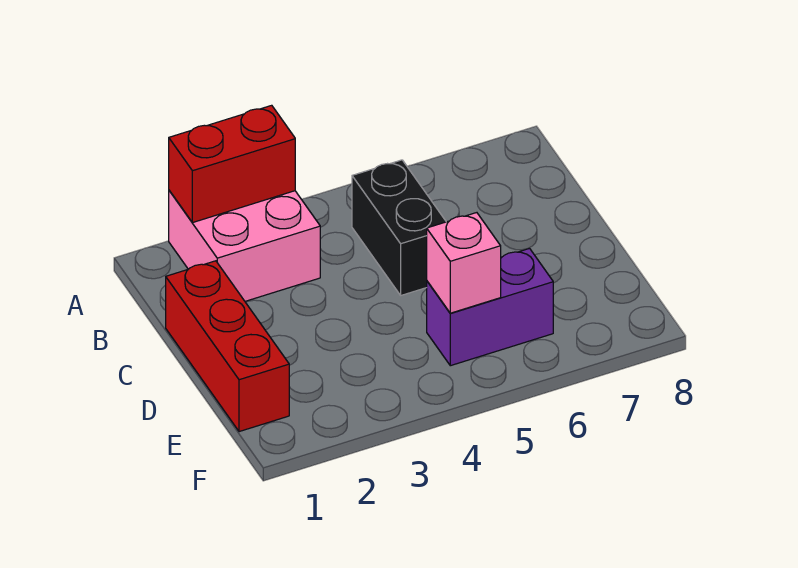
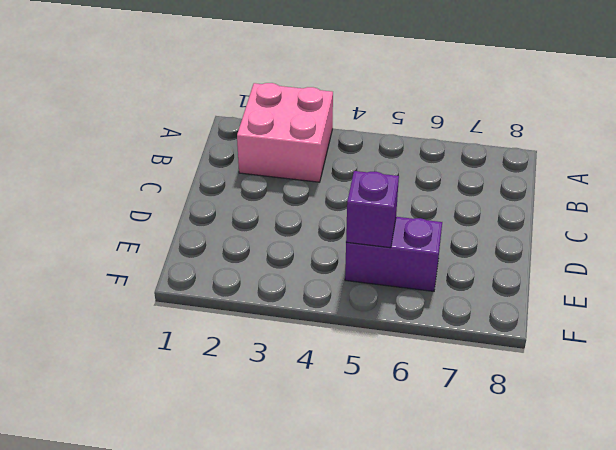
purple 1x1 brick [346,171,399,248] -> pink 1x1 brick [427,213,501,313]
none -> black 1x2 brick [352,160,446,295]
none -> red 1x3 brick [166,261,289,432]

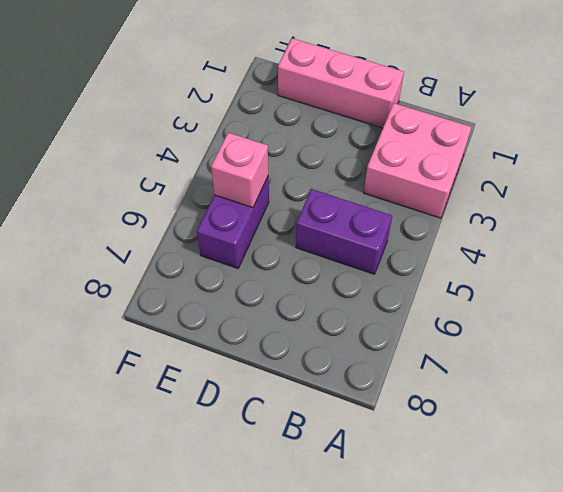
purple 1x2 brick [296,189,392,274] -> black 1x2 brick [352,160,446,295]
pink 1x3 brick [278,38,404,128] -> red 1x3 brick [166,261,289,432]
none -> red 1x2 brick [169,105,295,223]

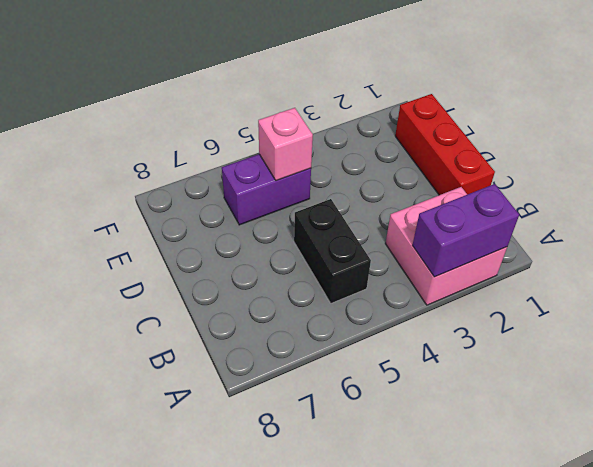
purple 1x2 brick [412,184,519,277] -> red 1x2 brick [169,105,295,223]

